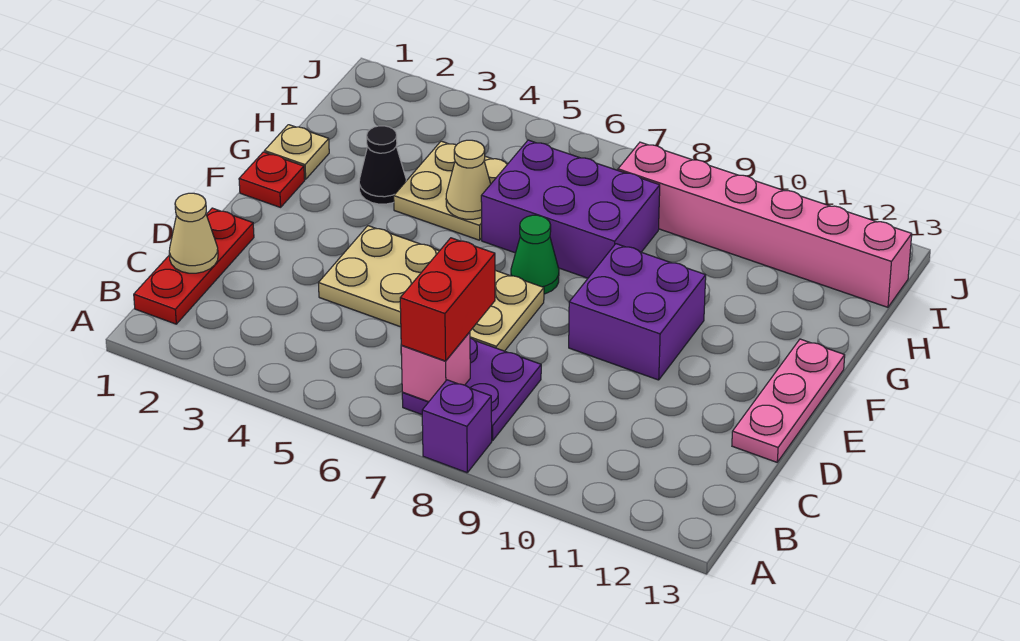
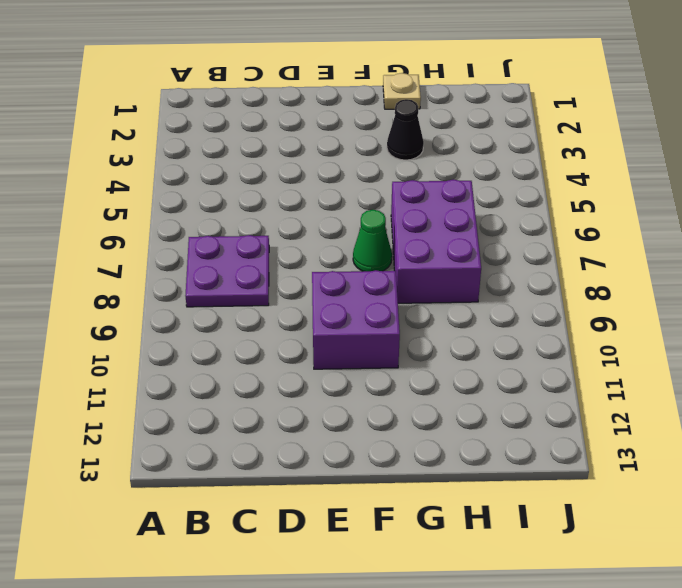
none -> purple 1x1 brick [422,380,492,473]
none -> red 1x3 plate [134,208,254,324]
none -> tan 2x4 plate [318,226,544,351]

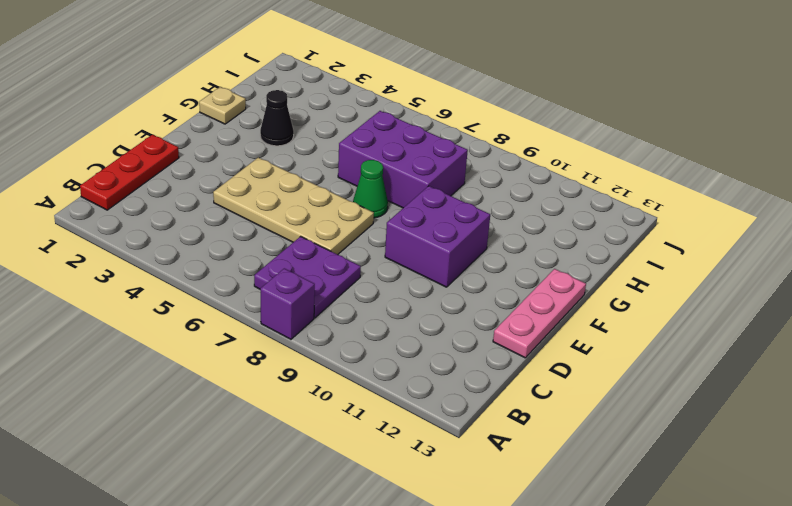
none -> red 1x1 plate [239,152,305,207]
none -> tan 2x2 plate [394,141,507,240]
none -> pink 1x6 brick [618,142,912,307]

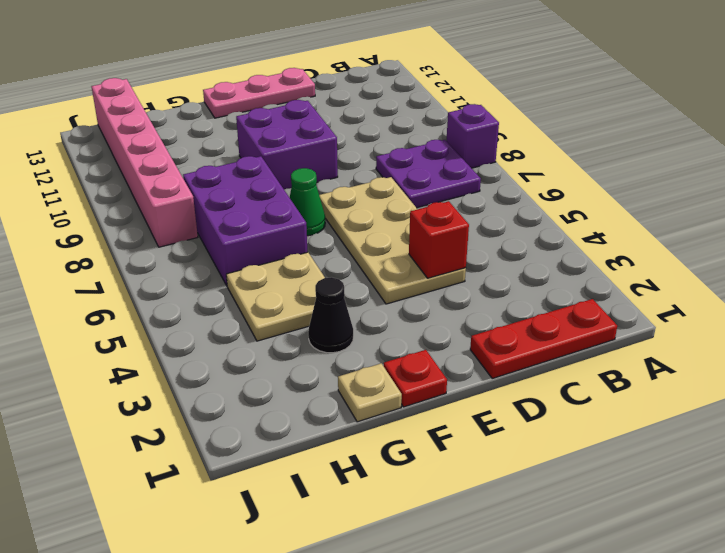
red 1x1 brick [409,201,469,278] -> none
none -> pink 1x1 brick [401,332,470,402]
none -> tan 1x1 cone [169,193,218,273]
none -> tan 1x1 cone [446,140,491,219]

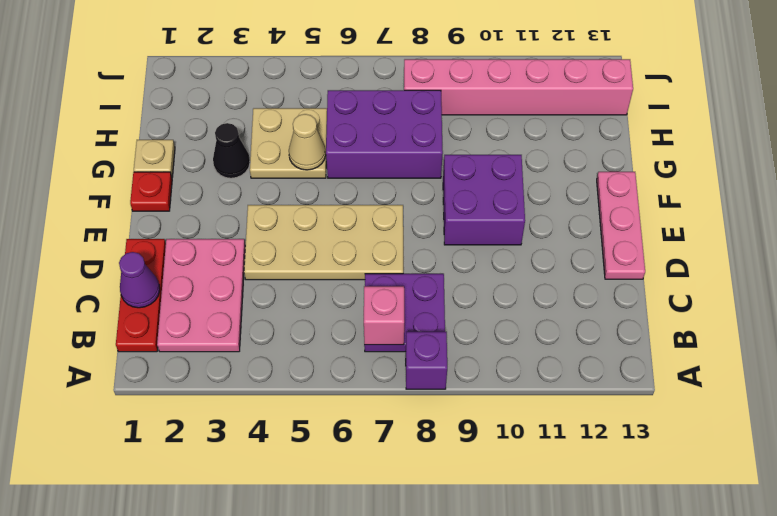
pink 2x3 plate [157,239,245,352] -> none
purple 1x1 cone [119,252,160,308] -> tan 1x1 cone [169,193,218,273]
none -> green 1x1 cone [511,215,559,294]
none -> red 1x2 brick [400,238,495,361]

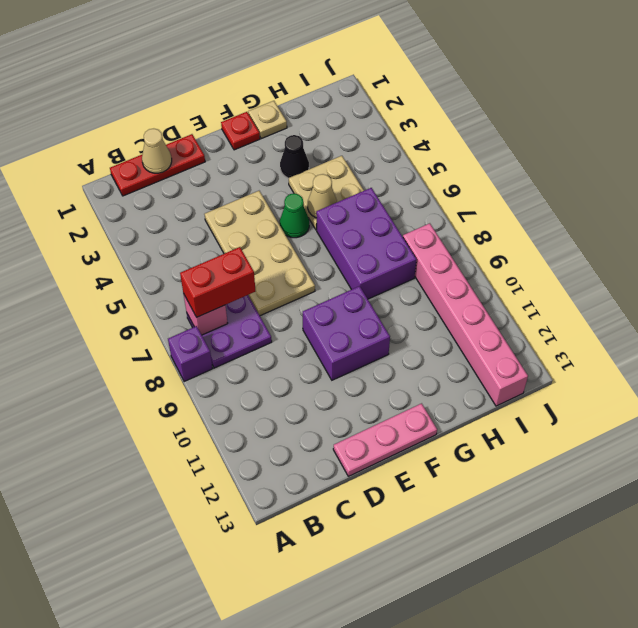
green 1x1 cone [280,193,309,238] -> green 1x1 cone moved to [511,215,559,294]

